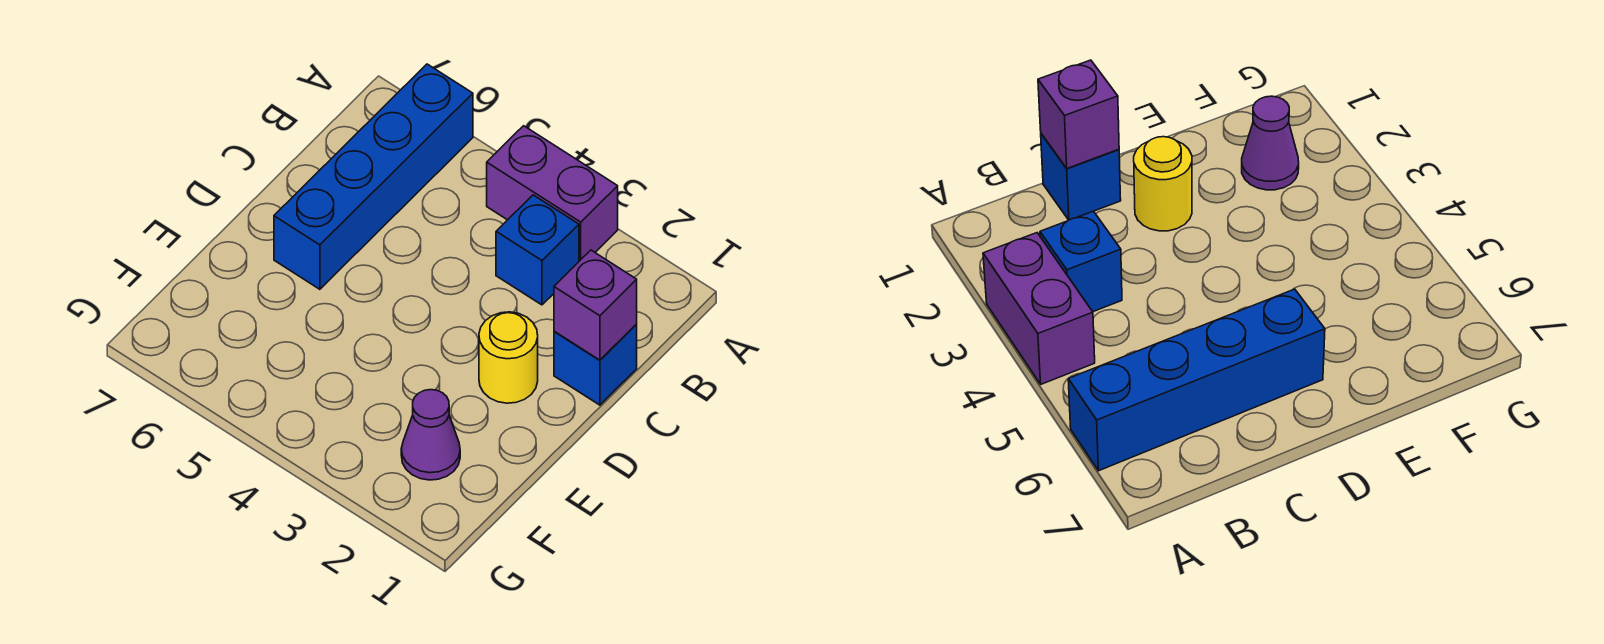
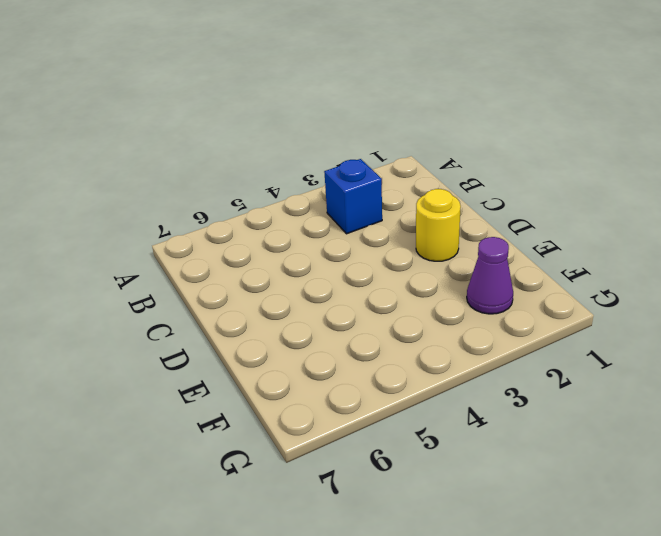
none -> purple 1x2 brick [487,126,618,261]
none -> blue 1x4 brick [274,64,473,289]

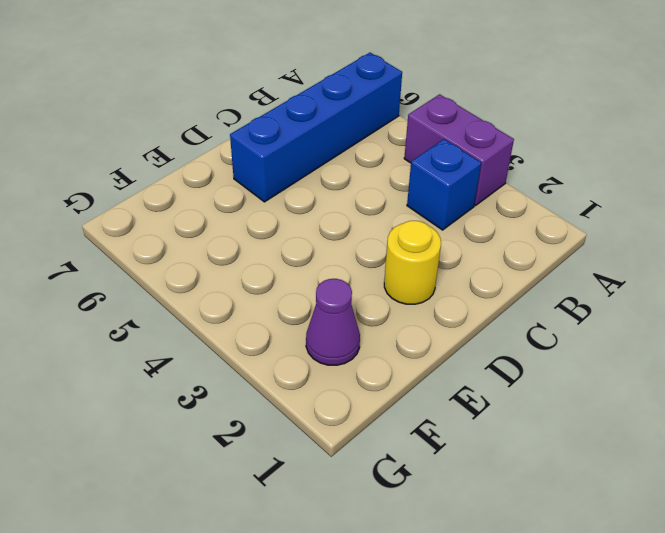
none -> blue 1x1 brick [554,324,637,405]
none -> purple 1x1 brick [554,250,637,360]

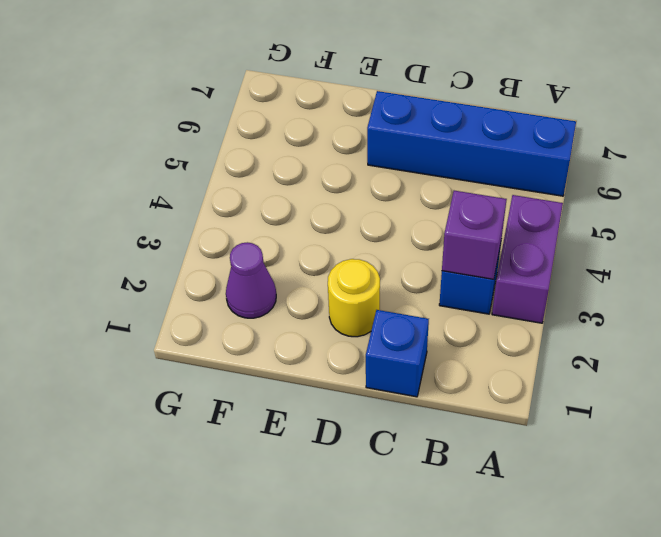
purple 1x1 brick [442,191,507,279] -> purple 1x1 brick moved to [554,250,637,360]

